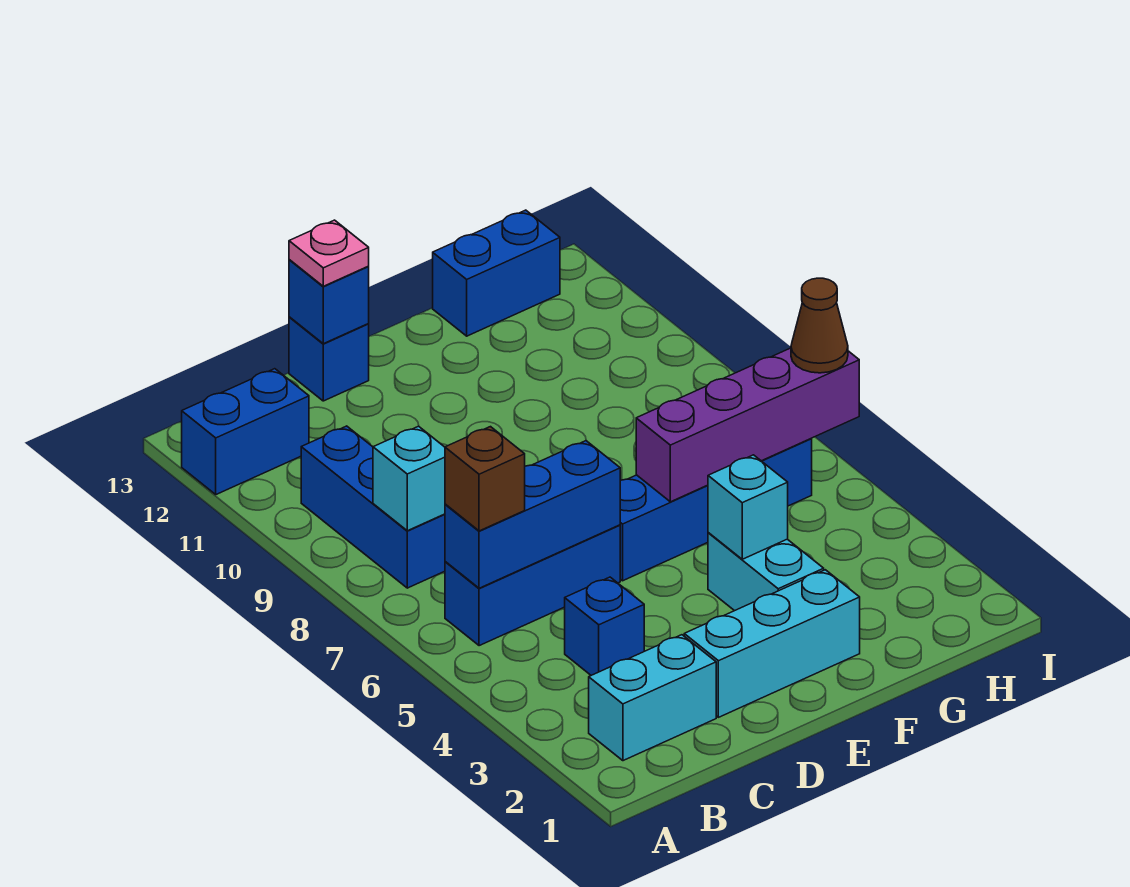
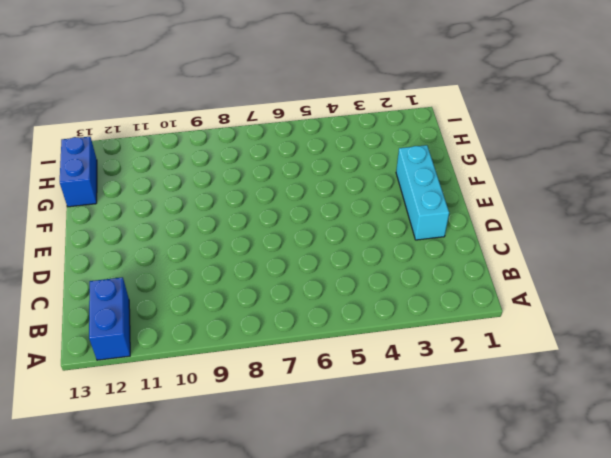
none -> cyan 1x2 brick [589,635,716,761]
none -> blue 1x3 brick [445,525,620,646]
none -> blue 1x3 brick [301,426,445,588]

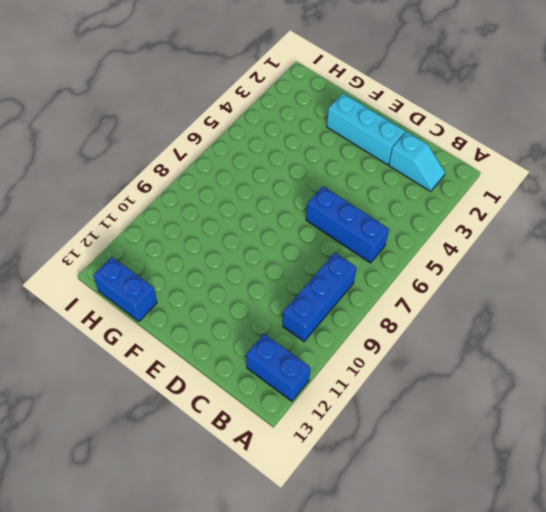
cyan 1x2 slope [389,132,445,191] -> cyan 1x2 brick [589,635,716,761]
none -> blue 1x1 brick [565,577,644,675]
none -> blue 1x1 brick [289,317,369,401]
none -> blue 1x4 brick [620,439,812,581]

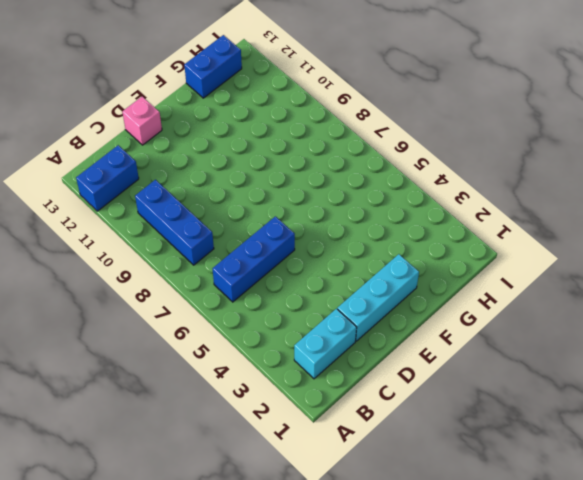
pink 1x1 brick [122,97,162,145] -> blue 1x1 brick [289,317,369,401]
none -> blue 1x1 brick [565,577,644,675]
none -> blue 1x4 brick [620,439,812,581]
none -> cyan 1x2 brick [708,533,824,611]

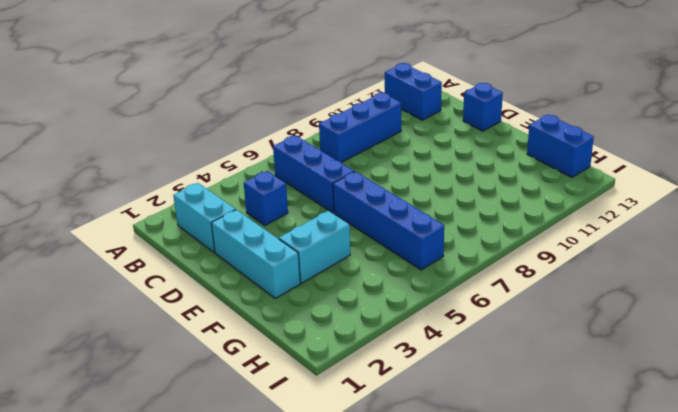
none -> blue 1x3 brick [445,441,620,588]
none -> cyan 1x1 brick [373,426,445,531]
none -> blue 1x1 brick [289,260,369,344]

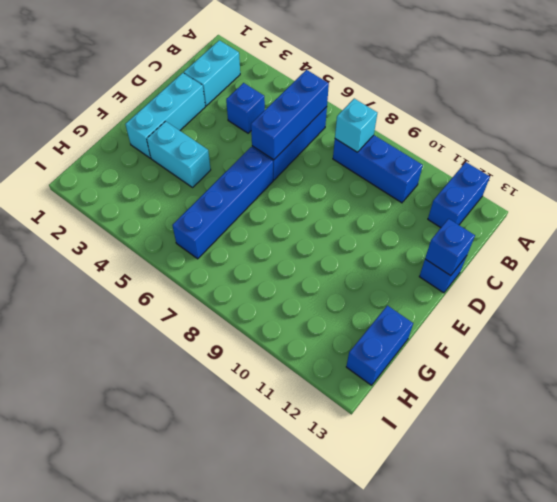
none -> cyan 1x1 brick [708,455,788,559]
none -> purple 1x4 brick [636,348,859,502]
none -> brown 1x1 brick [445,427,525,531]

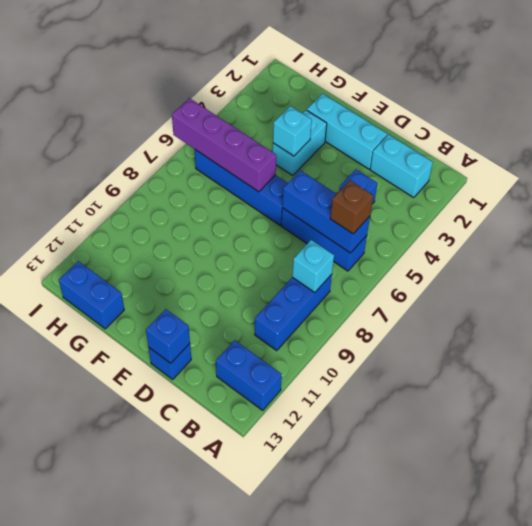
none -> pink 1x1 plate [289,220,369,286]
none -> brown 1x1 cone [791,278,848,373]

